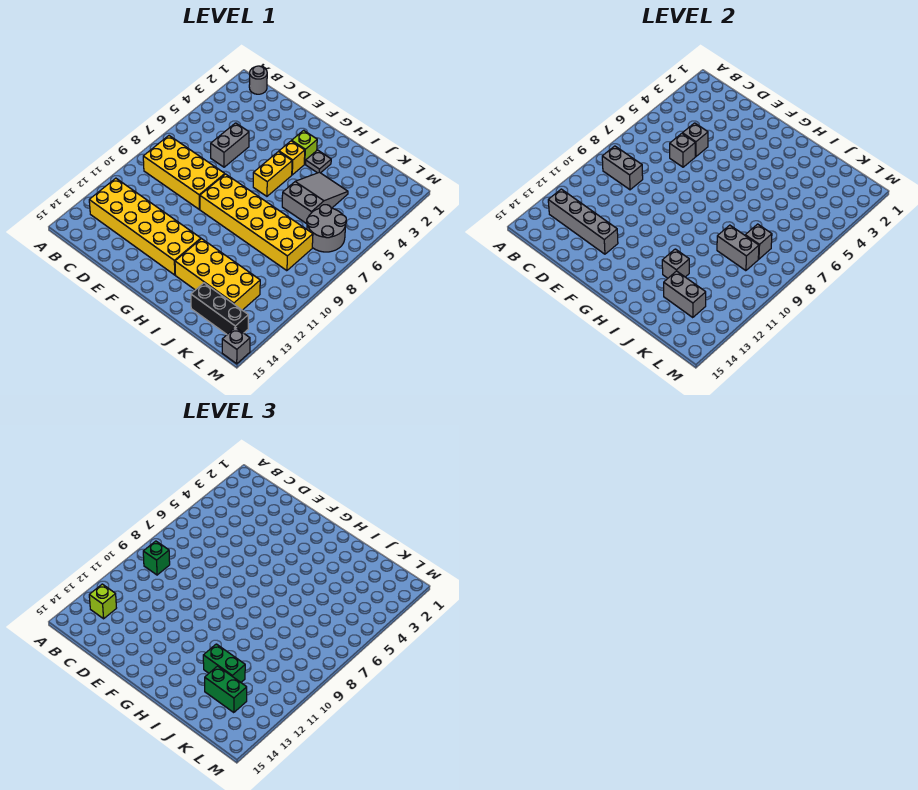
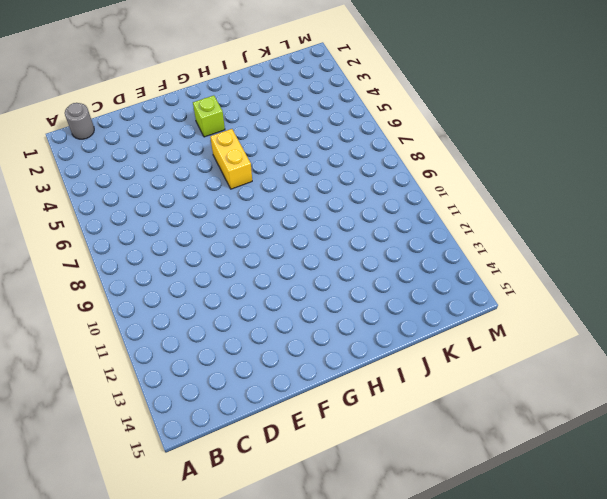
none -> yellow 2x4 brick [143,136,225,209]
none -> yellow 2x6 brick [89,178,201,275]
none -> grey 1x2 brick [211,123,249,167]

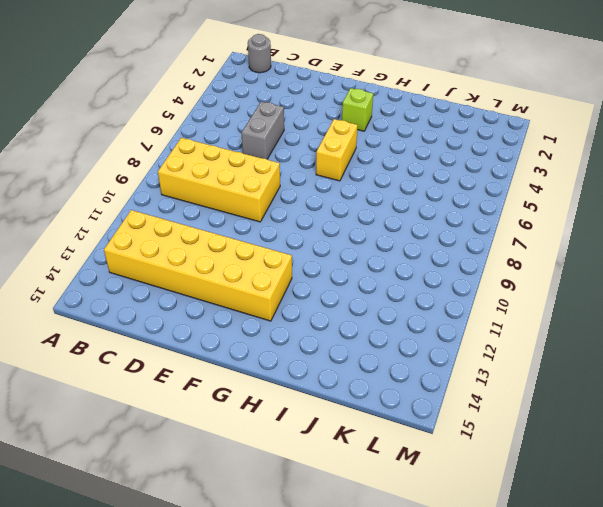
none -> yellow 2x6 brick [200,174,313,271]
none -> yellow 1x1 brick [279,141,305,175]
none -> grey 1x1 plate [306,150,331,173]

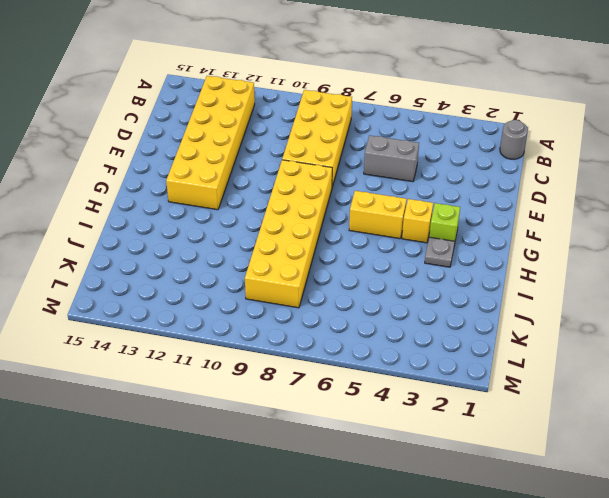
none -> yellow 2x4 brick [175,239,260,310]
none -> grey 2x3 slope [282,172,348,224]
none -> black 1x3 brick [191,283,248,334]

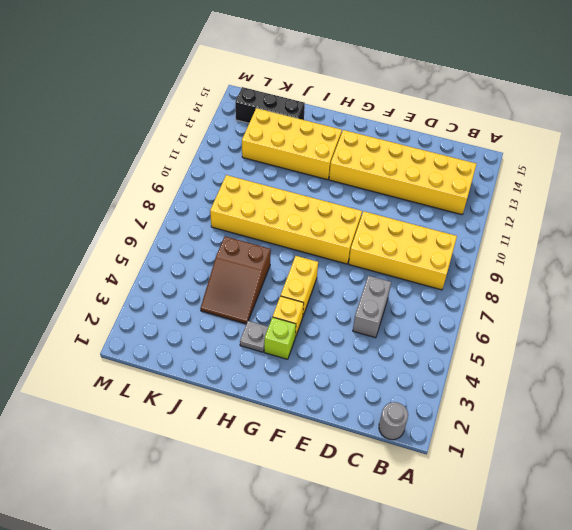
brown 2x3 slope [200,236,271,324] -> grey 2x3 slope [282,172,348,224]
none -> grey 2x2 round brick [307,205,346,252]
none -> grey 1x1 brick [222,327,250,364]
none -> grey 1x2 brick [602,146,643,190]

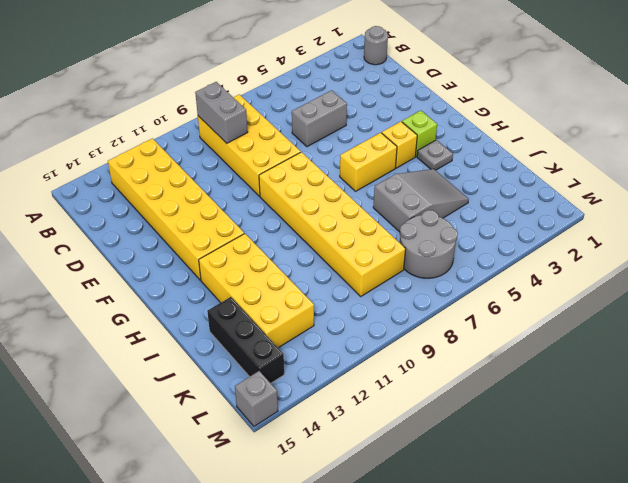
none -> grey 1x4 brick [548,189,618,254]
none -> grey 1x1 brick [682,123,708,157]
none -> grey 1x1 brick [670,134,695,167]

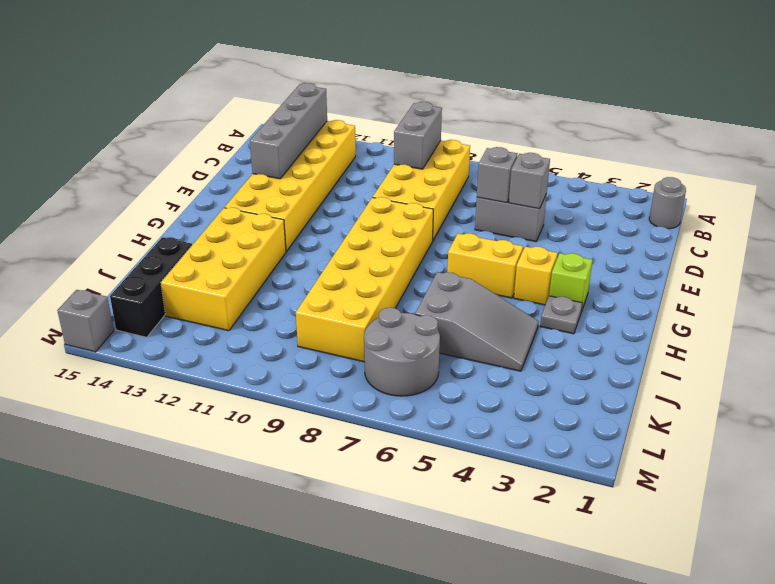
none -> grey 1x1 brick [662,249,689,278]
none -> grey 1x2 brick [717,225,759,271]
none -> grey 1x2 brick [664,271,706,317]

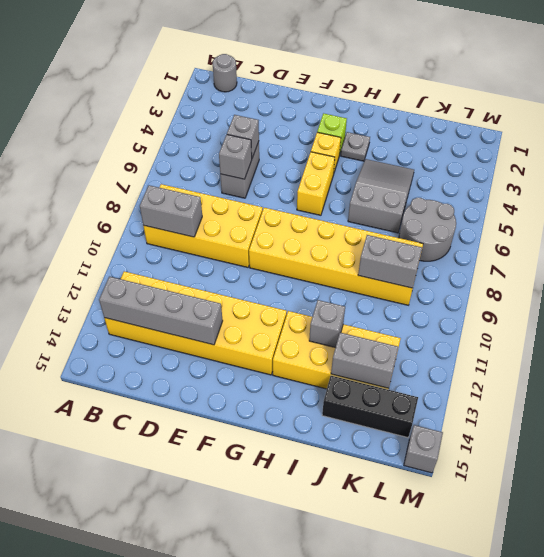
none -> grey 1x1 brick [745,224,772,259]
none -> green 1x1 brick [143,541,170,575]
none -> lime 1x1 brick [89,584,116,619]

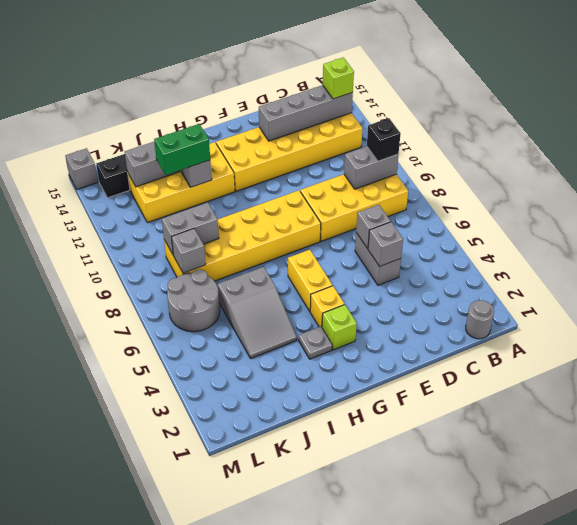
black 1x1 brick [367,118,401,161] -> green 1x1 brick [143,541,170,575]
none -> green 1x2 brick [205,666,247,712]

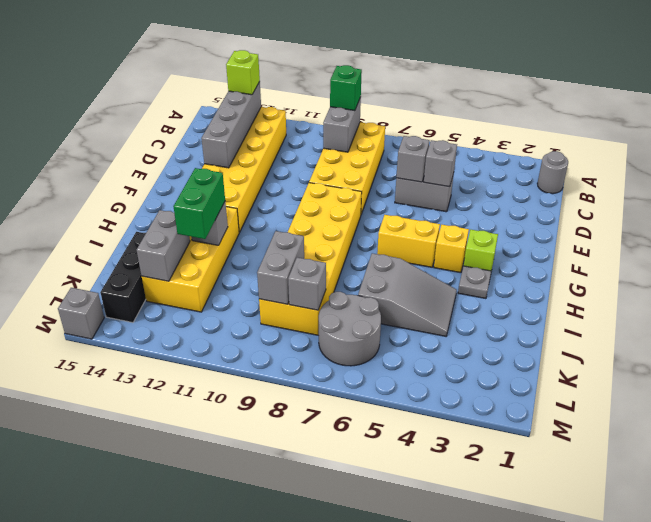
none -> green 1x2 brick [205,666,247,712]

